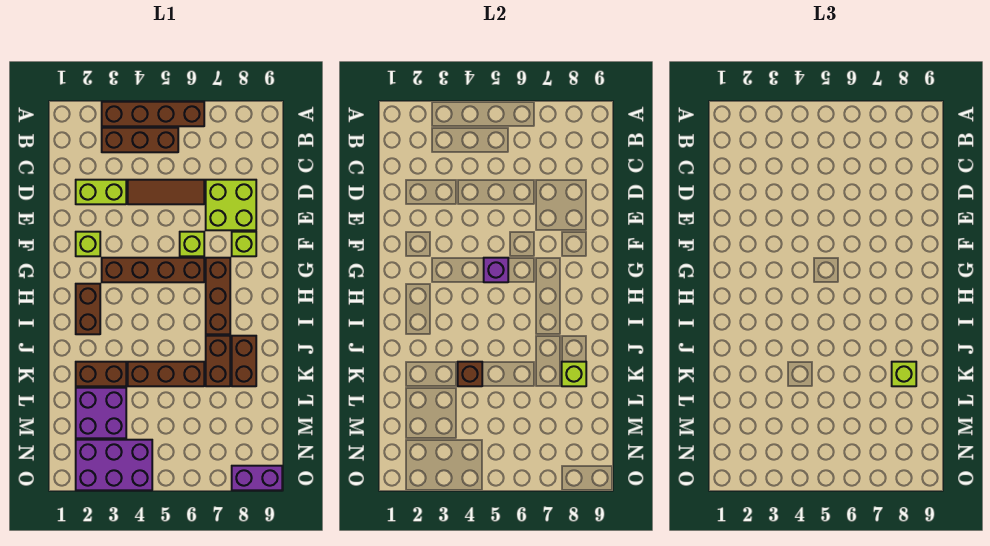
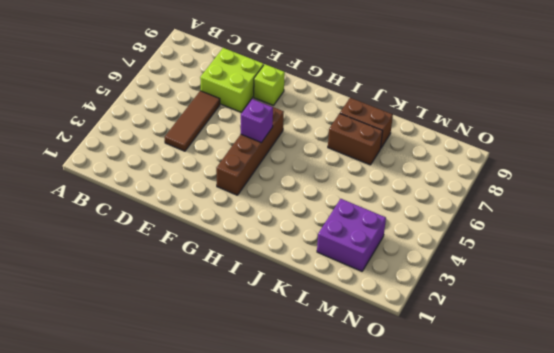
none -> brown 1x4 brick [102,102,204,126]
none -> brown 1x3 brick [102,128,178,152]
none -> lime 1x2 brick [76,180,126,204]

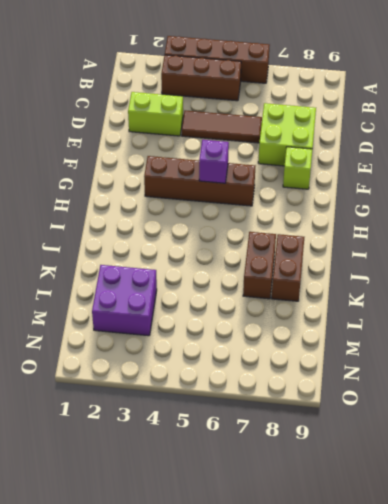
none -> lime 1x1 brick [76,232,100,256]
none -> lime 1x1 brick [180,232,204,256]
none -> brown 1x3 brick [206,258,230,334]

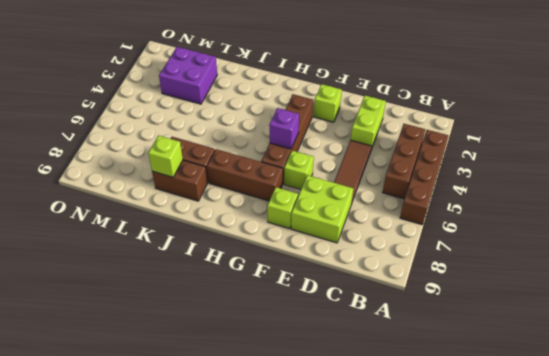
none -> brown 1x2 brick [76,284,100,334]
none -> brown 1x2 brick [76,362,126,386]
none -> brown 1x3 brick [128,362,204,386]

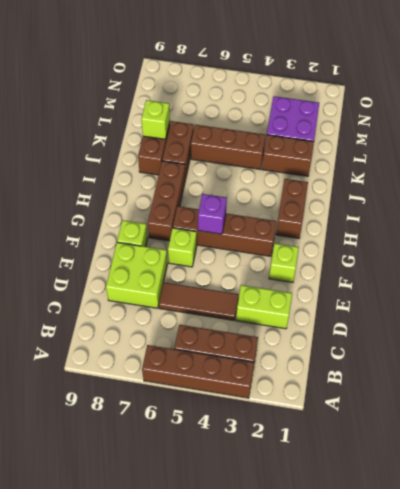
none -> purple 2x3 brick [76,440,152,490]
none -> purple 1x2 brick [232,466,282,490]
none -> brown 1x1 brick [458,362,482,386]

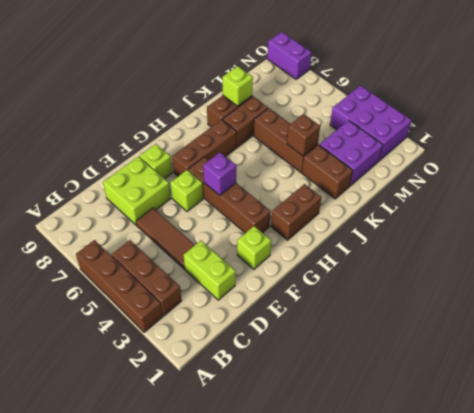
none -> lime 1x1 brick [892,362,916,386]

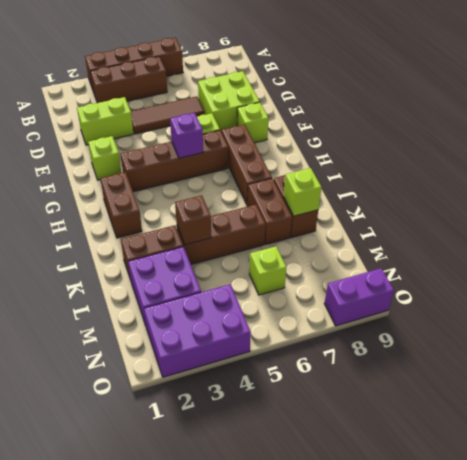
lime 1x1 brick [249,246,287,295] -> lime 1x1 brick moved to [892,362,916,386]

